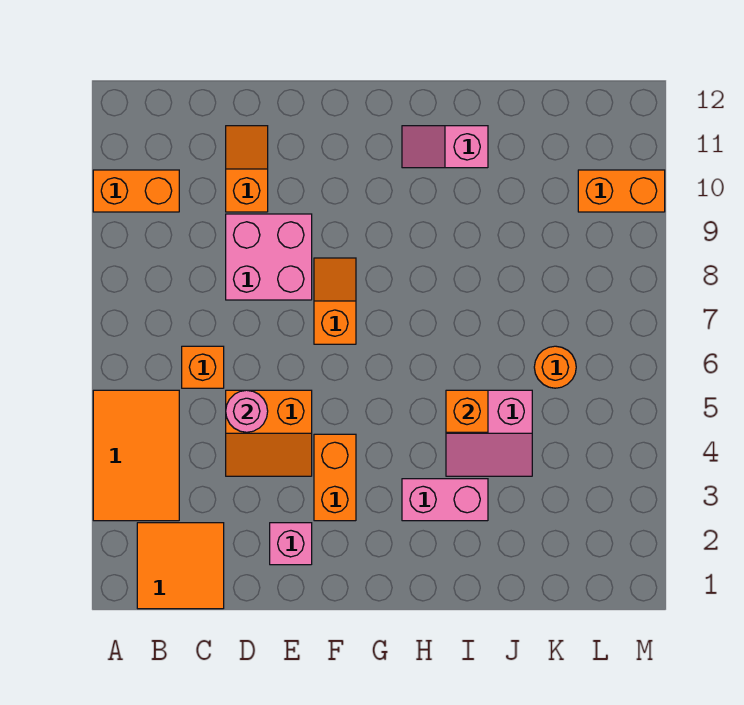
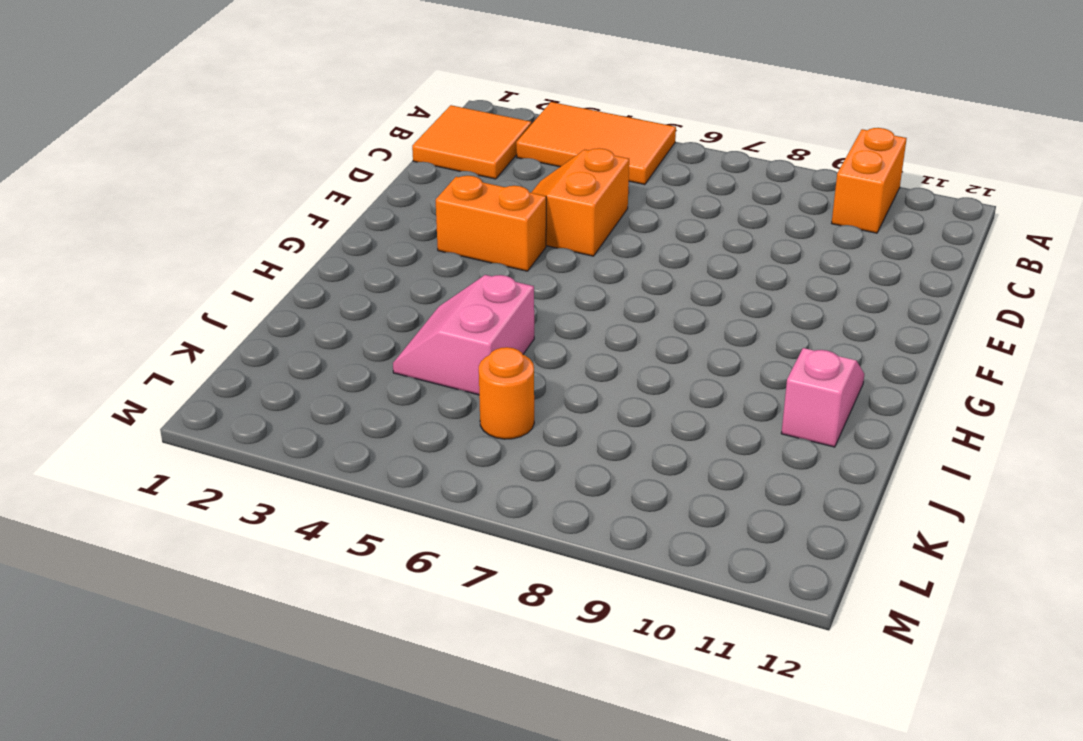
none -> orange 1x1 brick [182,346,224,388]
none -> pink 2x2 brick [226,214,312,300]
none -> orange 1x2 slope [226,126,268,212]

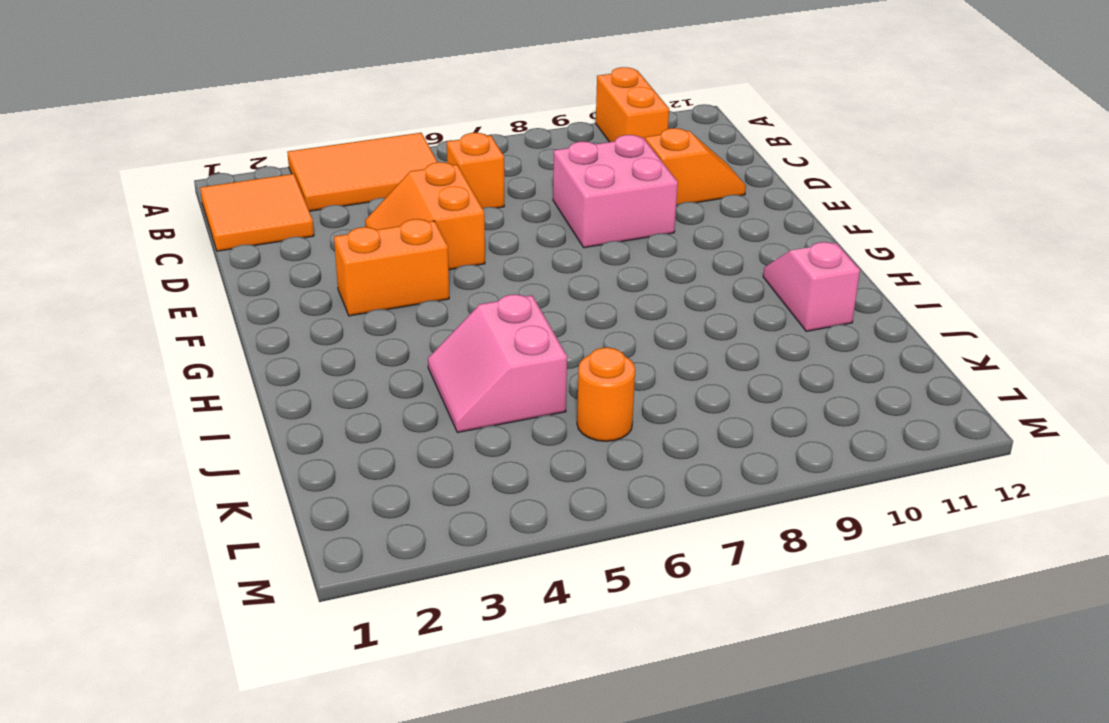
none -> pink 1x1 brick [270,523,312,565]
none -> orange 1x2 slope [314,258,356,344]
none -> pink 1x2 brick [402,479,488,521]

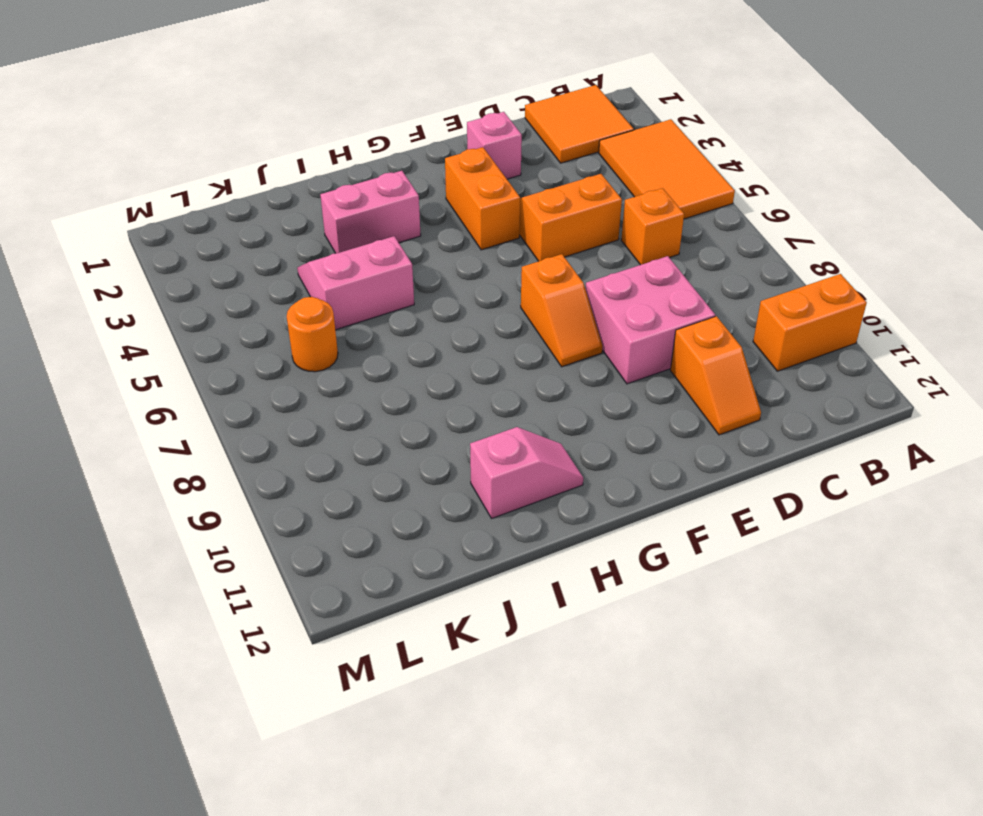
none -> orange 1x2 brick [578,170,665,212]
none -> pink 1x1 round brick [226,390,268,432]
none -> orange 1x1 brick [446,390,488,432]

